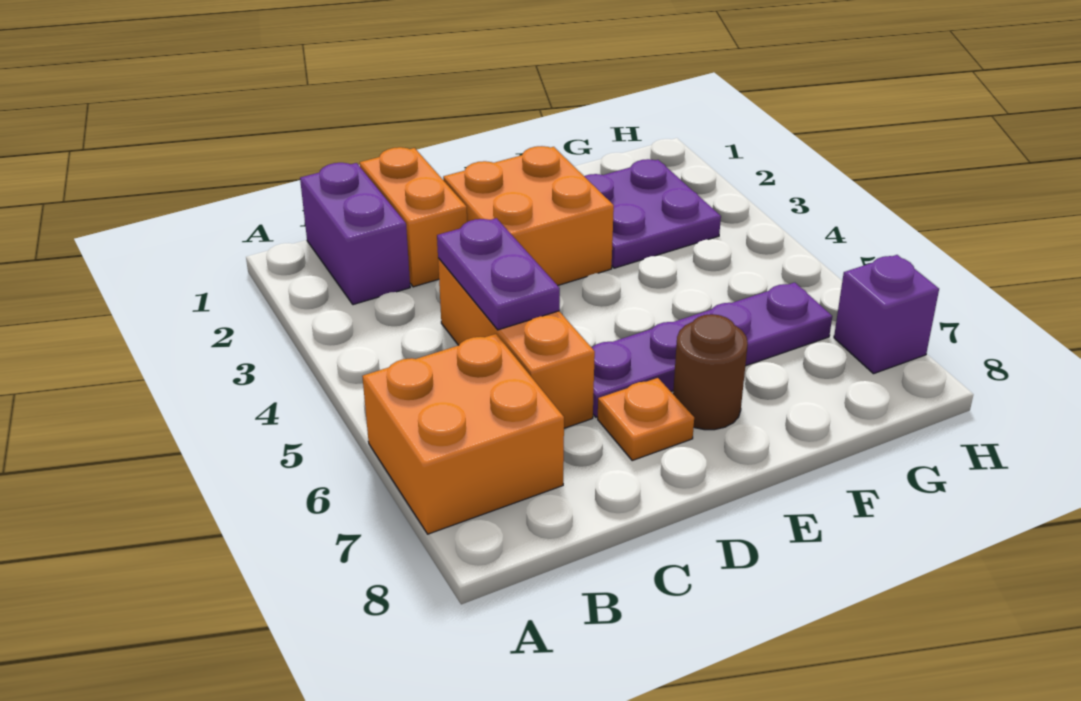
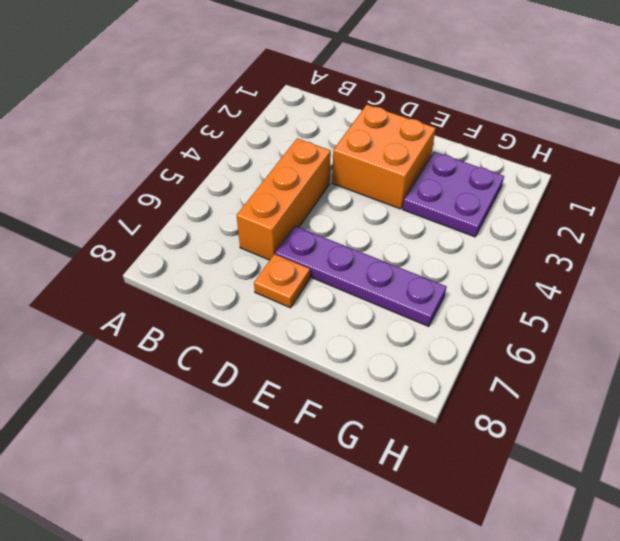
none -> orange 2x2 brick [362,334,564,534]
none -> purple 1x2 brick [300,163,410,305]

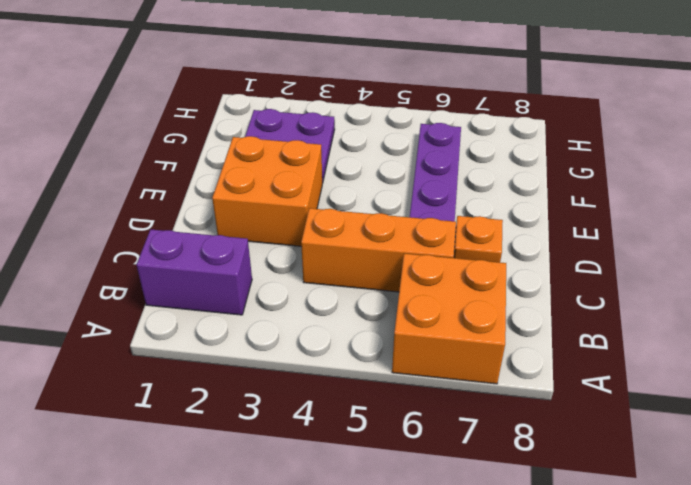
none -> orange 1x2 brick [360,147,467,287]
none -> brown 1x1 round brick [673,314,748,430]

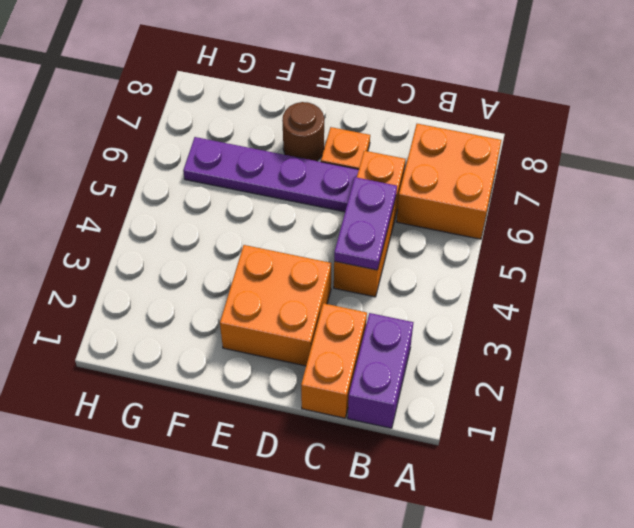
none -> purple 2x2 plate [584,159,721,268]
none -> purple 1x1 brick [834,255,939,374]

